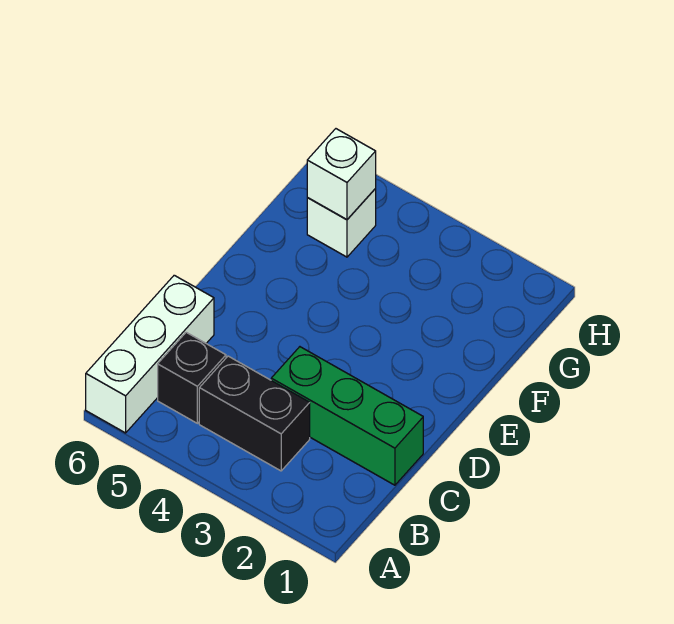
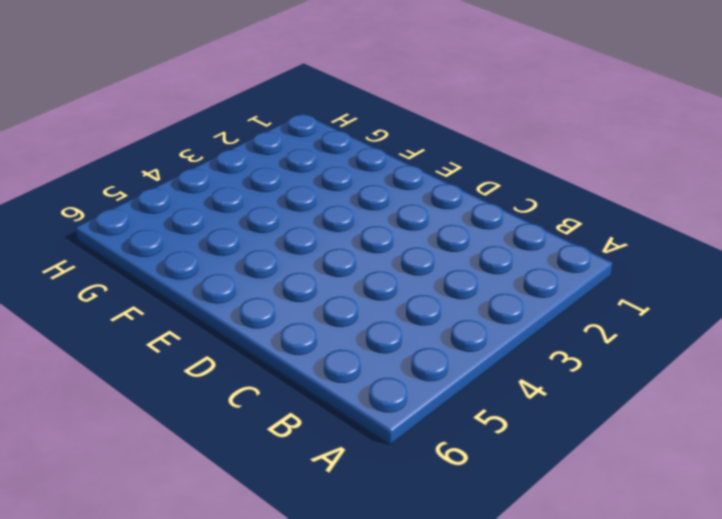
none -> white 1x3 brick [86,275,214,433]
none -> black 1x2 brick [199,356,310,471]

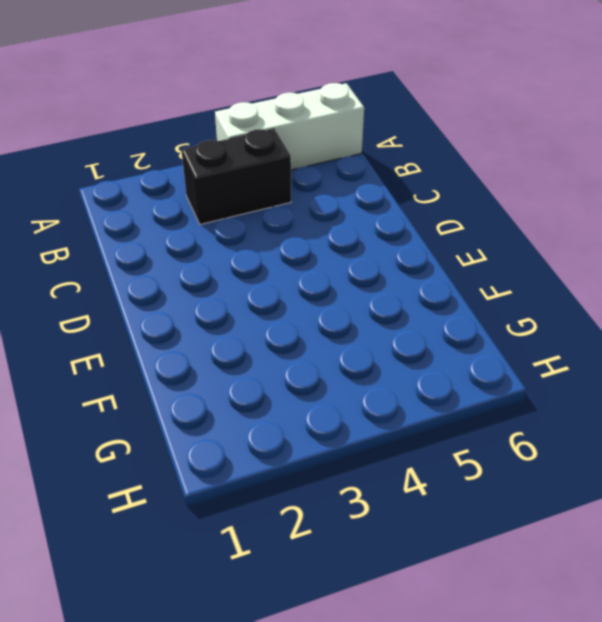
white 1x3 brick [215,83,364,170] -> white 1x3 brick turned to [86,275,214,433]
none -> black 1x1 brick [158,332,226,423]
none -> green 1x3 brick [271,347,423,485]

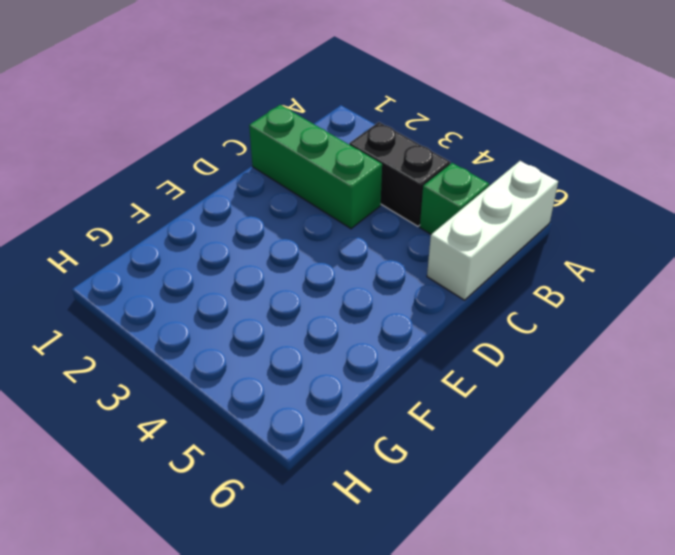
green 1x1 brick [420,163,489,234] -> black 1x1 brick [158,332,226,423]
none -> white 1x1 brick [307,189,376,257]
none -> white 1x1 brick [307,129,376,220]

